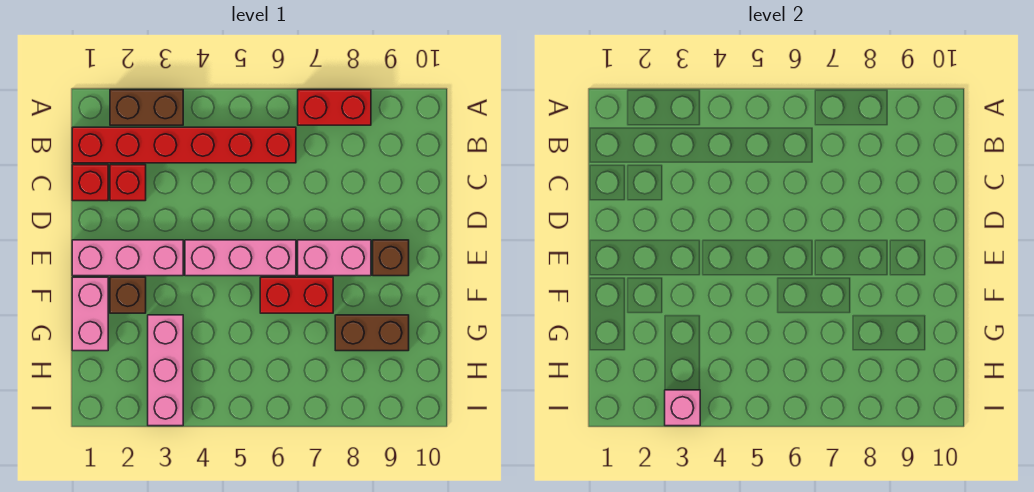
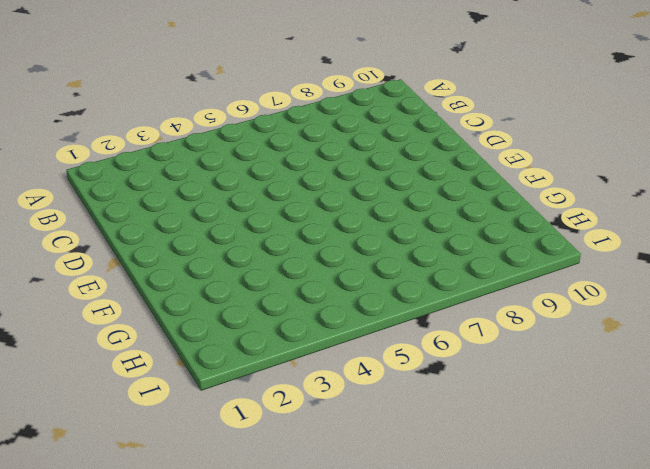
none -> brown 1x2 brick [110,90,183,125]
none -> red 1x2 brick [298,90,371,125]
none -> red 1x6 brick [72,127,296,163]

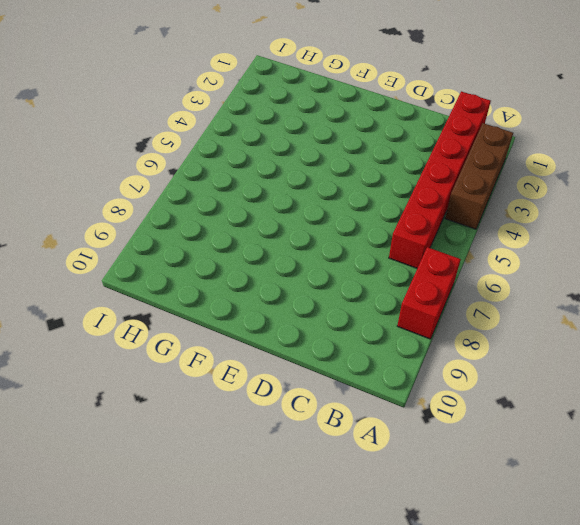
brown 1x3 brick [445,123,513,229] -> brown 1x2 brick [110,90,183,125]
none -> red 1x1 brick [72,165,108,201]
none -> red 1x1 brick [110,165,146,201]
none -> pink 1x3 brick [72,240,183,276]

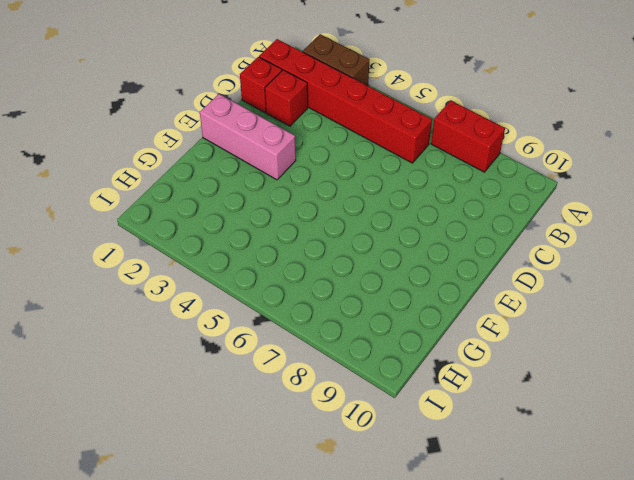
none -> pink 1x3 brick [185,240,296,276]
none -> pink 1x2 brick [298,240,371,276]
none -> brown 1x1 brick [373,240,409,276]

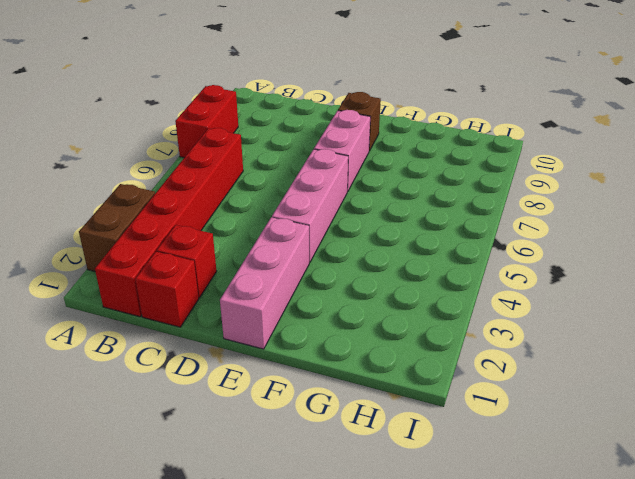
none -> pink 1x2 brick [72,277,108,351]
none -> brown 1x1 brick [110,277,146,313]
none -> red 1x2 brick [260,277,333,313]

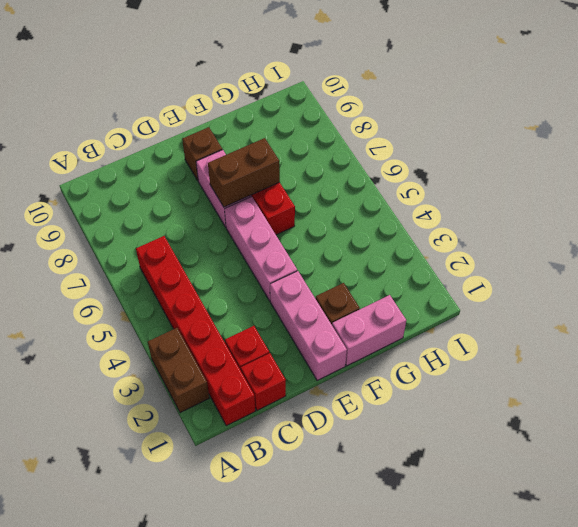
brown 1x2 brick [208,138,280,207] -> brown 1x2 brick turned to [335,315,409,351]
none -> red 1x2 brick [298,90,371,125]
none -> pink 1x3 brick [148,315,183,426]
none -> pink 1x1 brick [665,390,700,426]

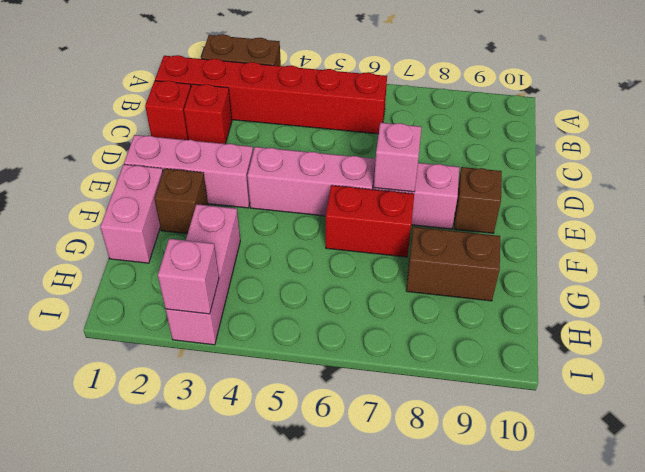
pink 1x1 brick [374,123,422,192] -> none
none -> red 1x2 brick [298,90,371,125]

